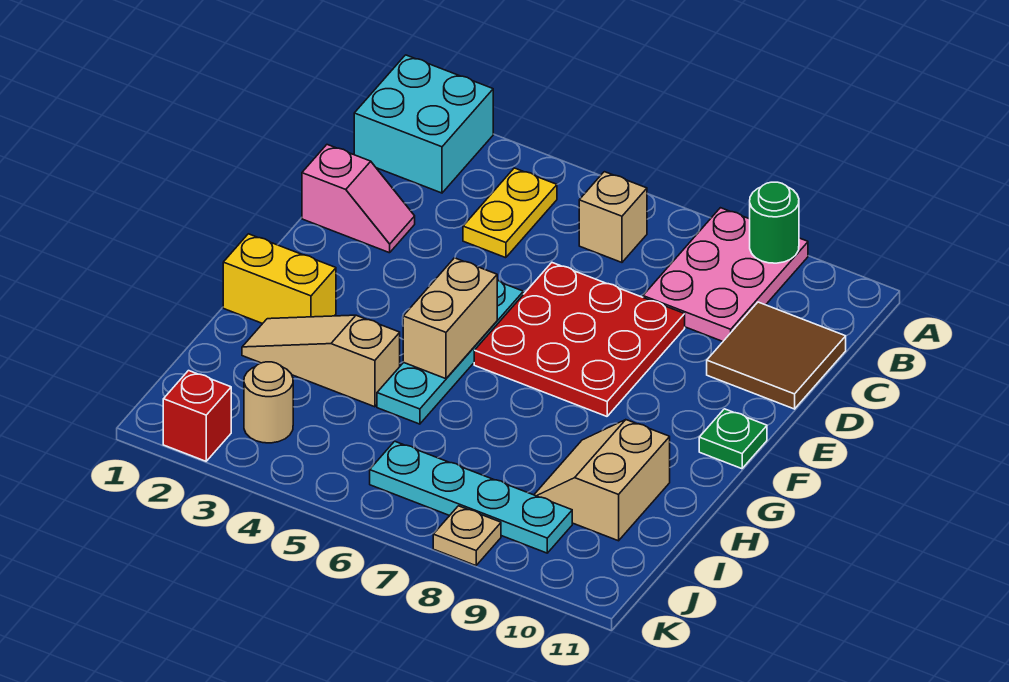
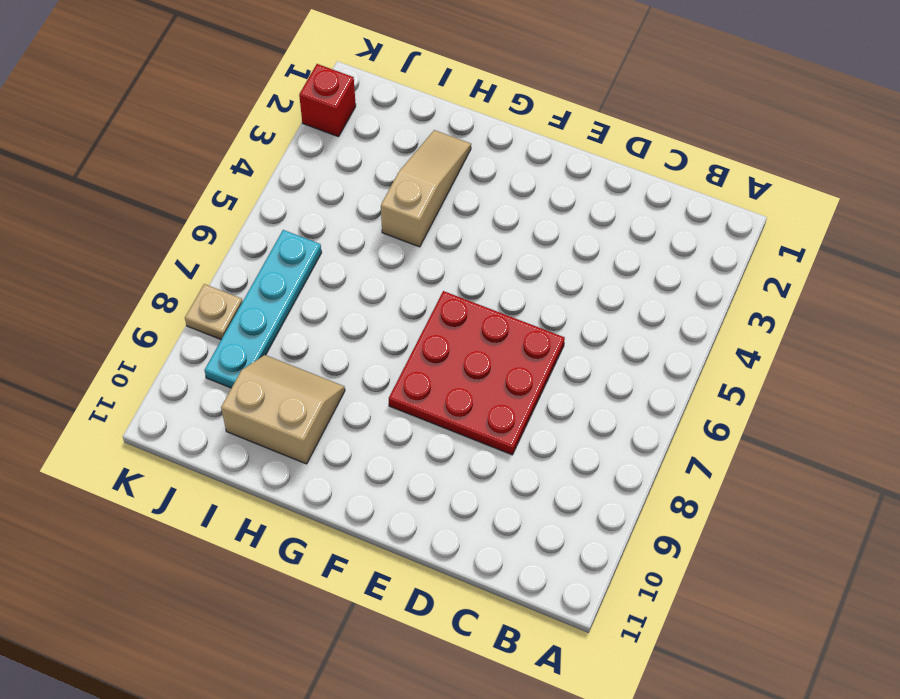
none -> cyan 2x2 brick [354,55,493,193]
none -> pink 2x3 plate [643,208,808,341]
none -> yellow 1x2 plate [463,168,557,258]

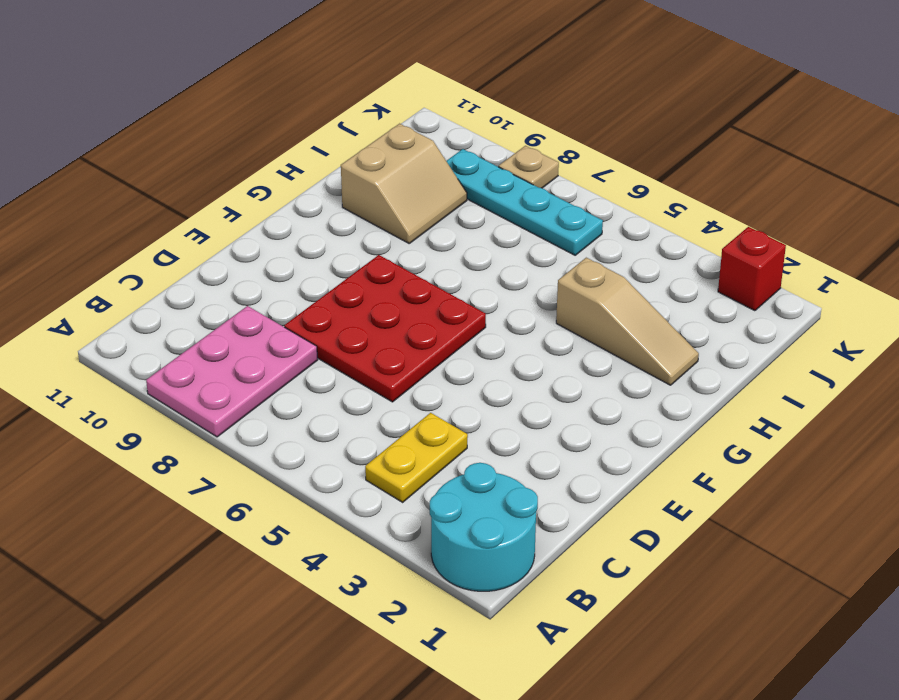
cyan 2x2 round brick [430,463,538,591] -> cyan 2x2 brick [354,55,493,193]
none -> tan 1x1 brick [579,172,647,262]
none -> brown 2x2 tile [707,302,846,409]
none -> pink 1x2 slope [302,145,415,253]

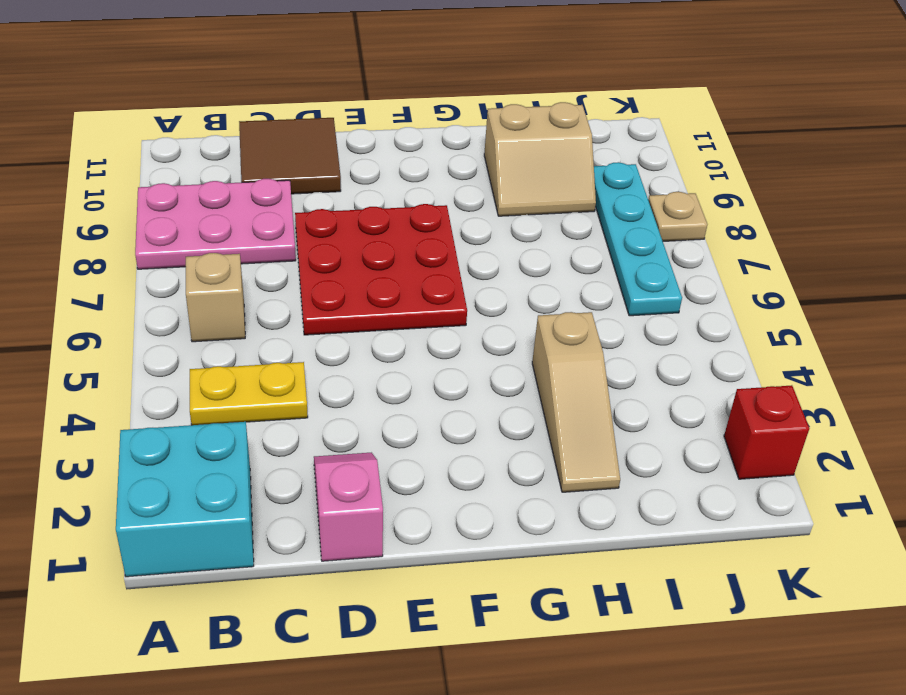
none -> cyan 1x4 plate [377,280,523,424]
none -> green 1x1 plate [699,409,767,469]
none -> yellow 1x2 brick [223,234,336,324]

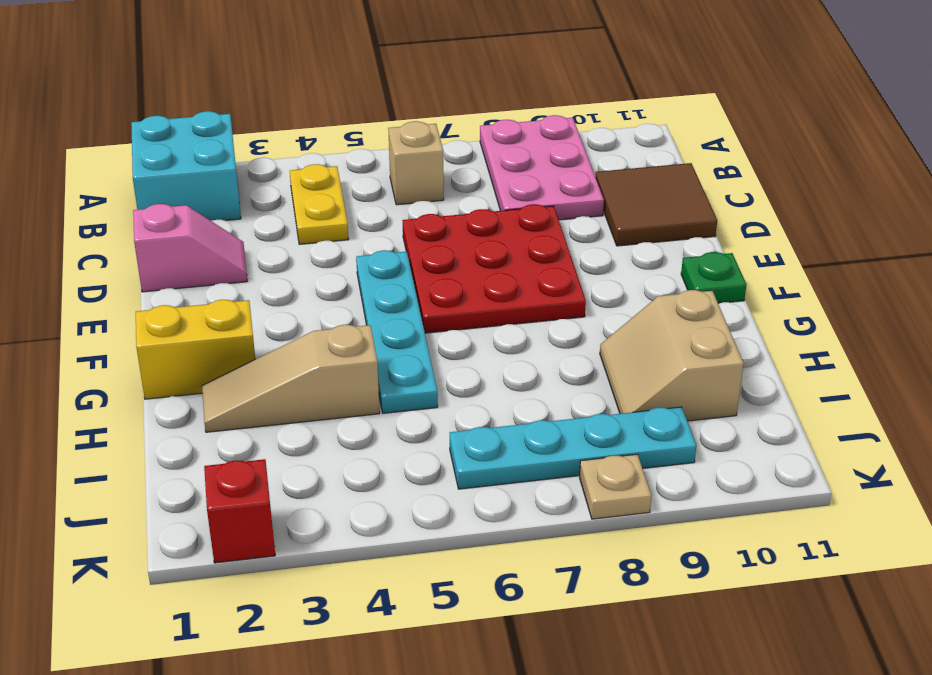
none -> tan 1x1 round brick [244,362,293,443]
none -> green 1x1 round brick [750,182,799,263]
none -> tan 1x2 brick [403,258,497,379]

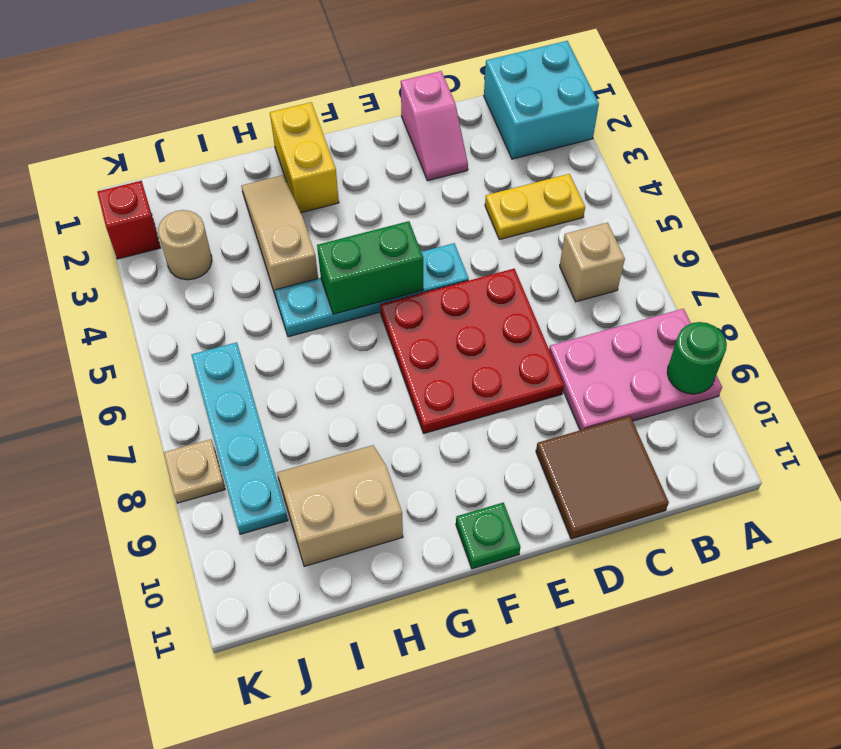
green 1x2 brick [317,221,423,314] -> tan 1x2 brick [403,258,497,379]

